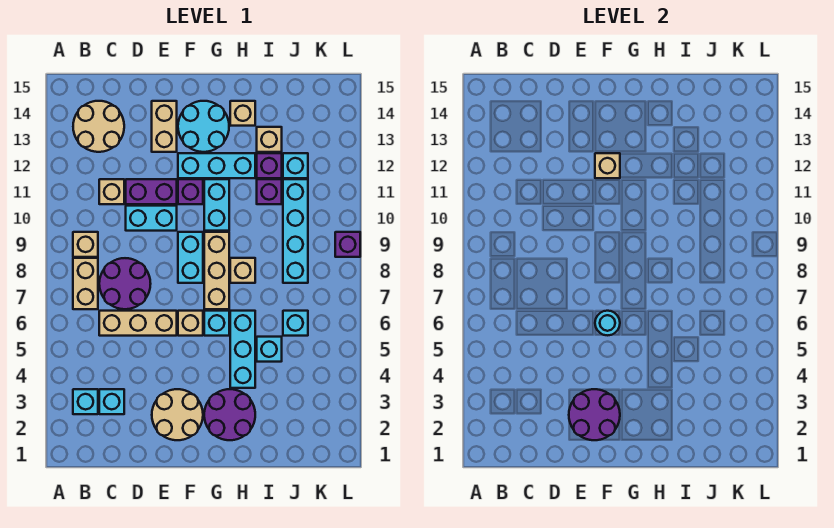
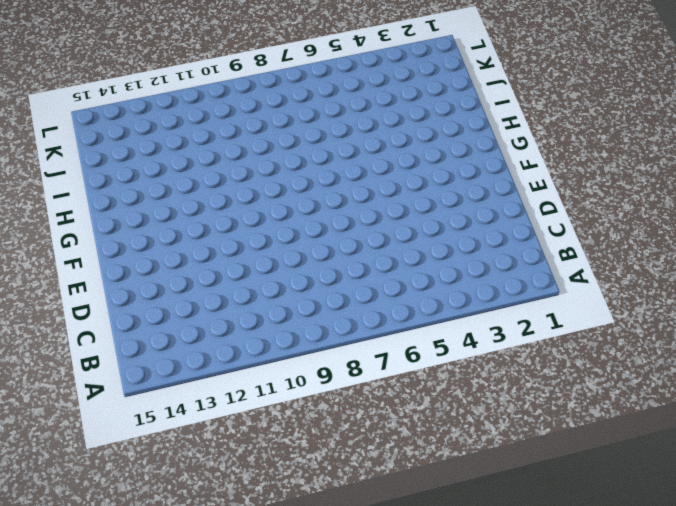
none -> cyan 1x1 brick [73,389,98,414]
none -> tan 1x2 brick [73,258,98,309]
none -> tan 1x1 brick [73,232,98,257]
none -> tan 2x2 round brick [73,101,124,152]

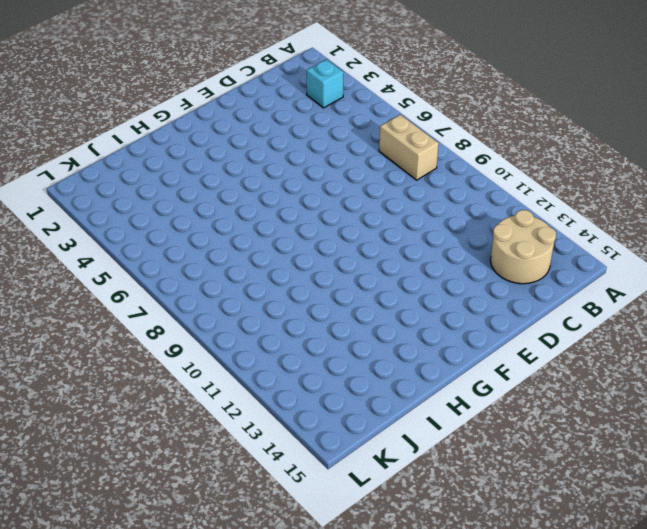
none -> tan 1x1 brick [73,232,98,257]
none -> cyan 1x1 brick [99,389,124,414]
none -> tan 1x3 brick [99,311,177,336]
none -> purple 2x2 round brick [99,258,151,309]

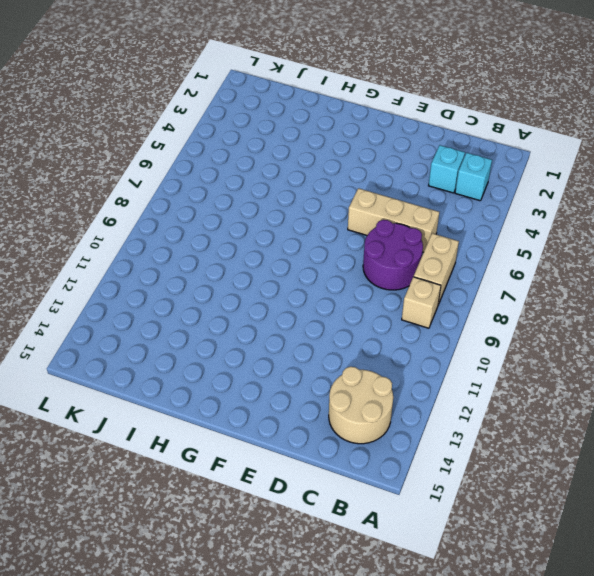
none -> tan 1x1 brick [99,179,124,204]
none -> cyan 1x2 brick [126,206,177,231]
none -> purple 1x2 brick [126,179,177,204]
none -> tan 2x2 round brick [152,389,203,440]

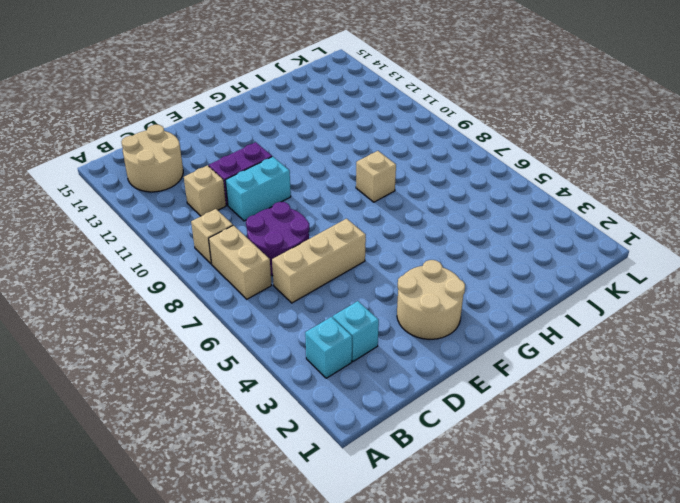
none -> tan 1x2 brick [152,101,177,152]
none -> tan 1x1 brick [178,311,203,336]
none -> cyan 1x2 brick [178,232,203,283]
none -> purple 1x1 brick [178,179,203,204]

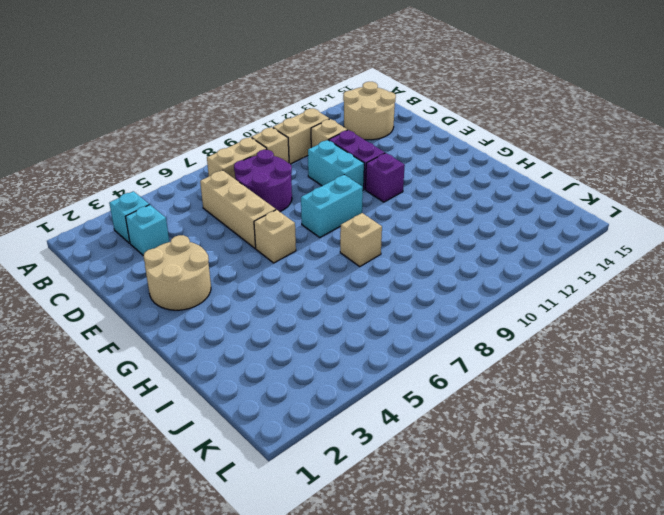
tan 1x2 brick [273,109,329,164] -> tan 1x2 brick moved to [152,101,177,152]
none -> cyan 1x3 brick [178,153,255,178]
none -> cyan 2x2 round brick [178,101,229,152]
none -> purple 2x2 round brick [204,389,255,440]
none -> cyan 1x1 brick [204,311,229,336]

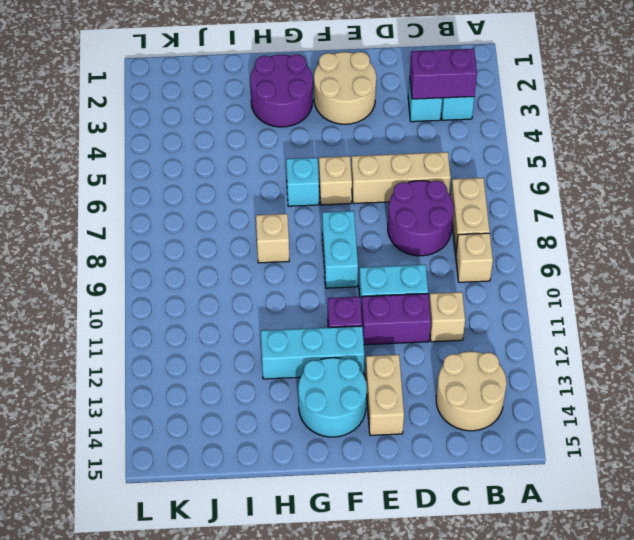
purple 1x2 brick [410,49,477,99] -> none
none -> tan 1x3 brick [204,232,229,309]
none -> cyan 1x2 brick [204,179,229,231]
none -> cyan 1x3 brick [230,311,255,388]
none -> tan 1x1 brick [230,101,255,126]

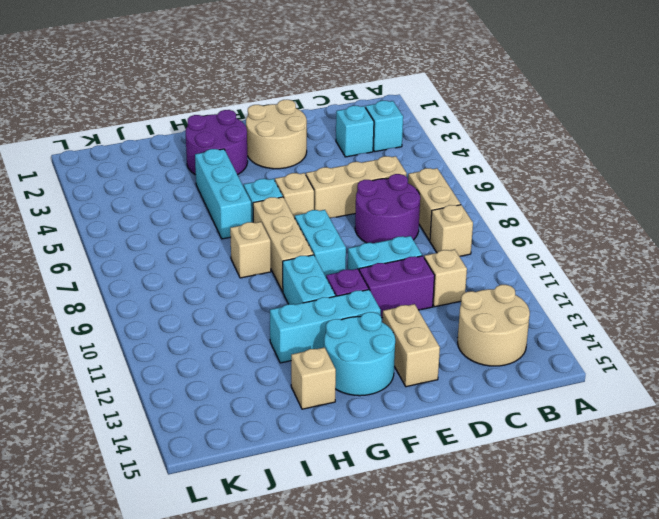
none -> cyan 1x1 brick [257,337,282,362]
none -> purple 1x1 brick [257,179,282,204]
none -> purple 1x1 brick [257,153,282,178]
none -> tan 1x1 brick [257,127,282,152]

